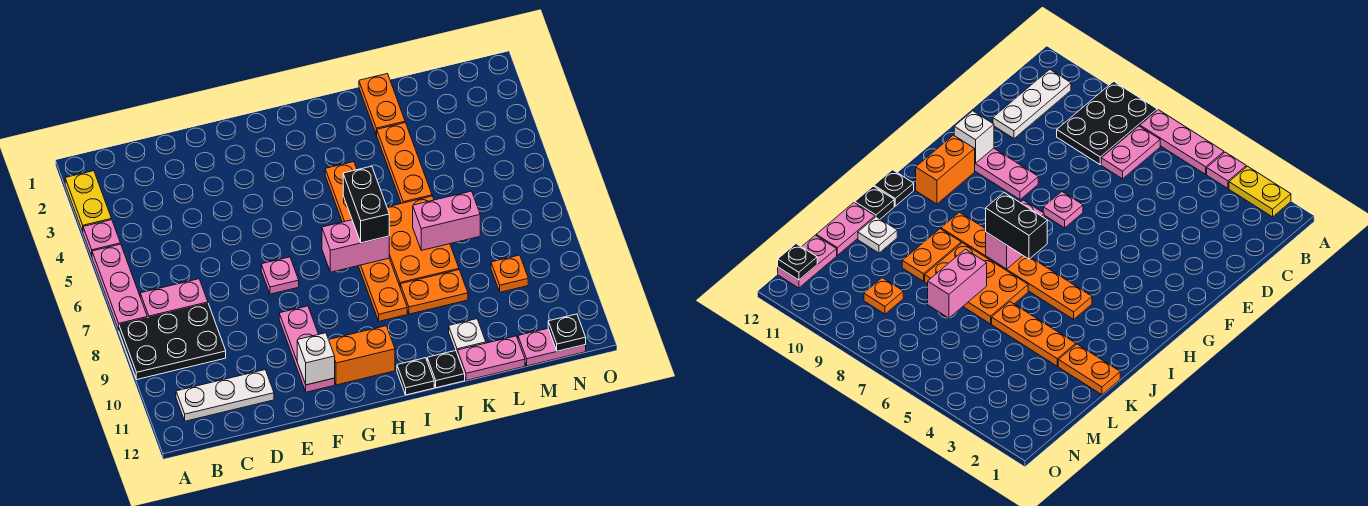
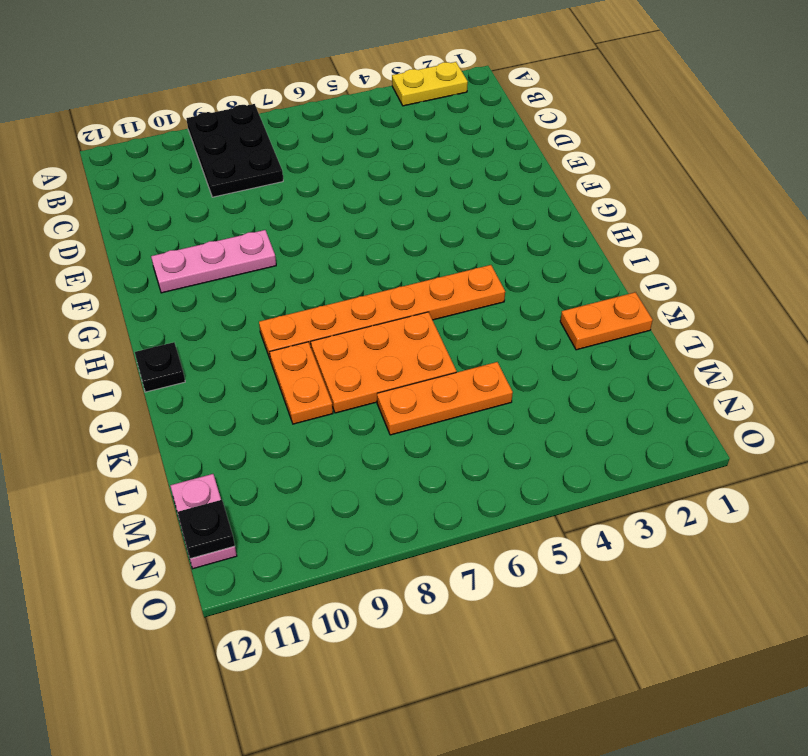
orange 1x3 plate [377,362,513,435] -> orange 1x3 plate moved to [377,123,432,203]
none -> pink 1x1 plate [83,220,120,256]
none -> pink 1x3 plate [92,244,147,330]
none -> pink 1x2 plate [140,279,208,318]

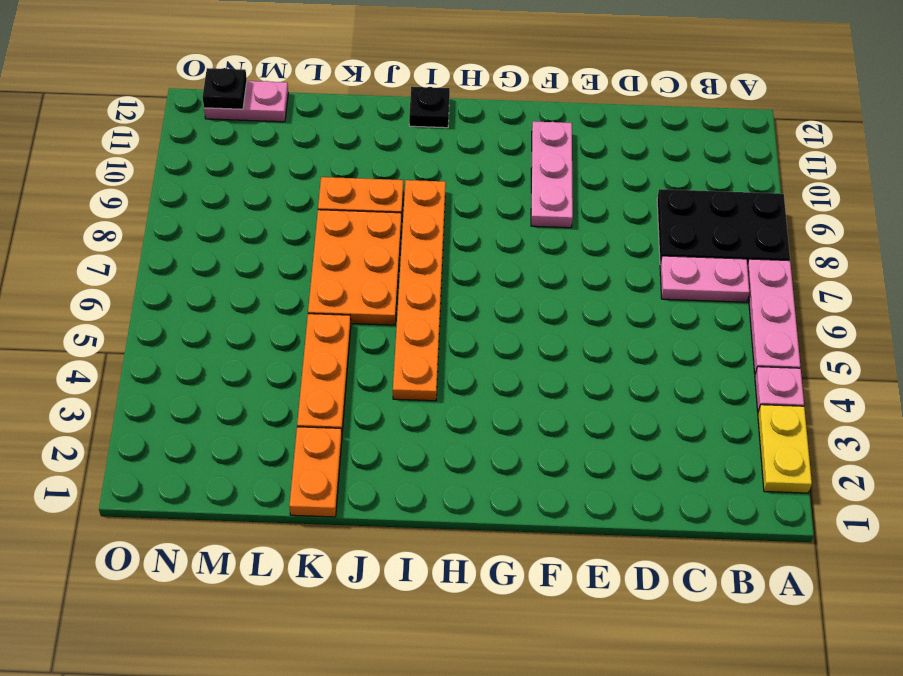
none -> white 1x3 plate [176,370,274,421]
none -> pink 1x1 plate [261,257,299,294]
none -> orange 1x2 brick [329,326,395,385]

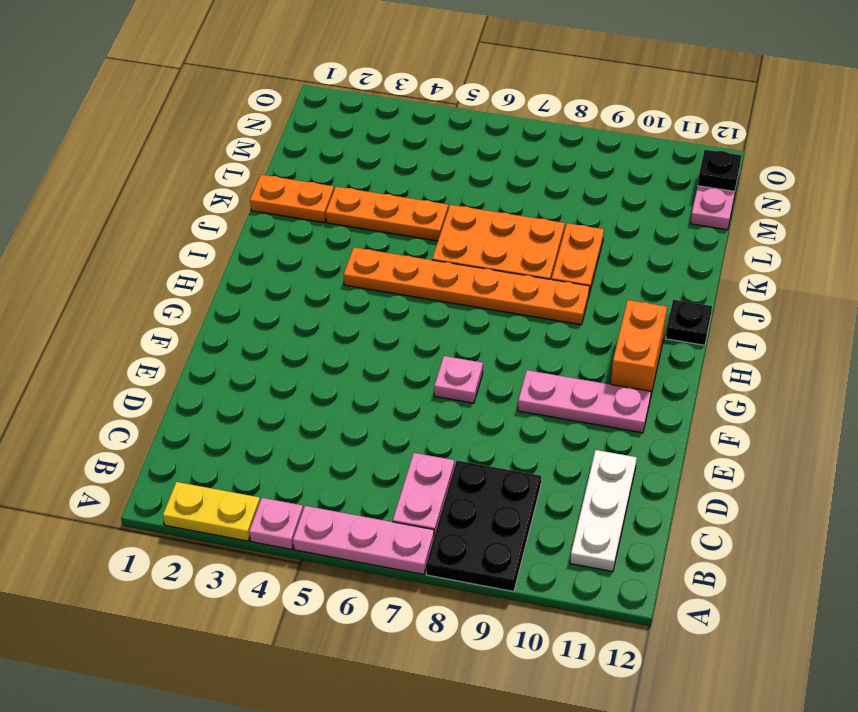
none -> black 1x1 plate [427,351,465,388]
none -> white 1x1 plate [449,319,486,352]
none -> pink 1x2 plate [457,336,525,380]

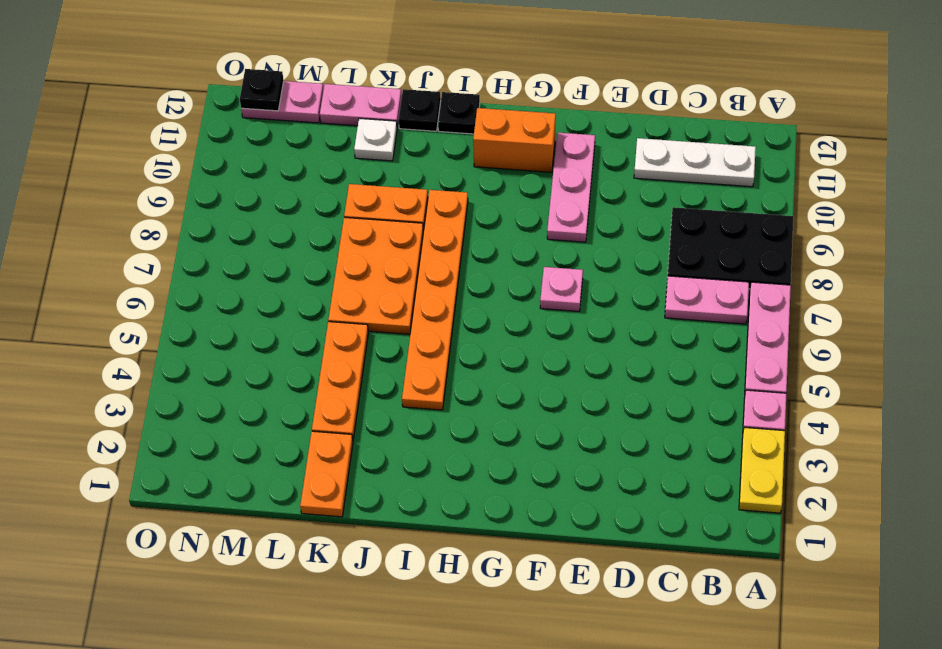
none -> orange 1x1 plate [491,255,528,292]
none -> white 1x1 brick [297,333,335,385]
none -> pink 1x2 brick [322,220,389,272]

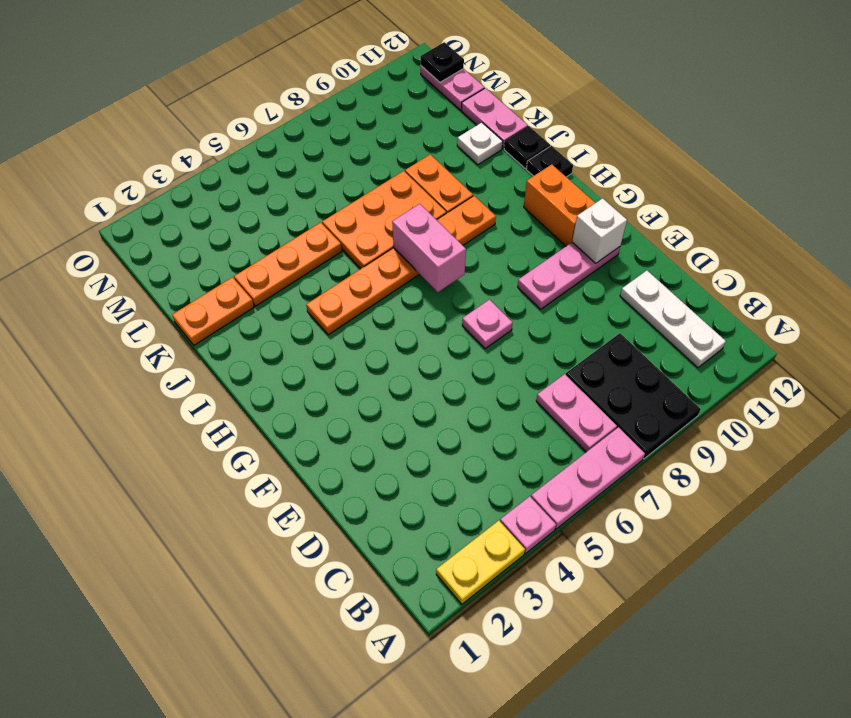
none -> orange 1x1 plate [491,255,528,292]
none -> pink 1x2 brick [413,191,480,250]
none -> black 1x2 brick [343,166,389,243]

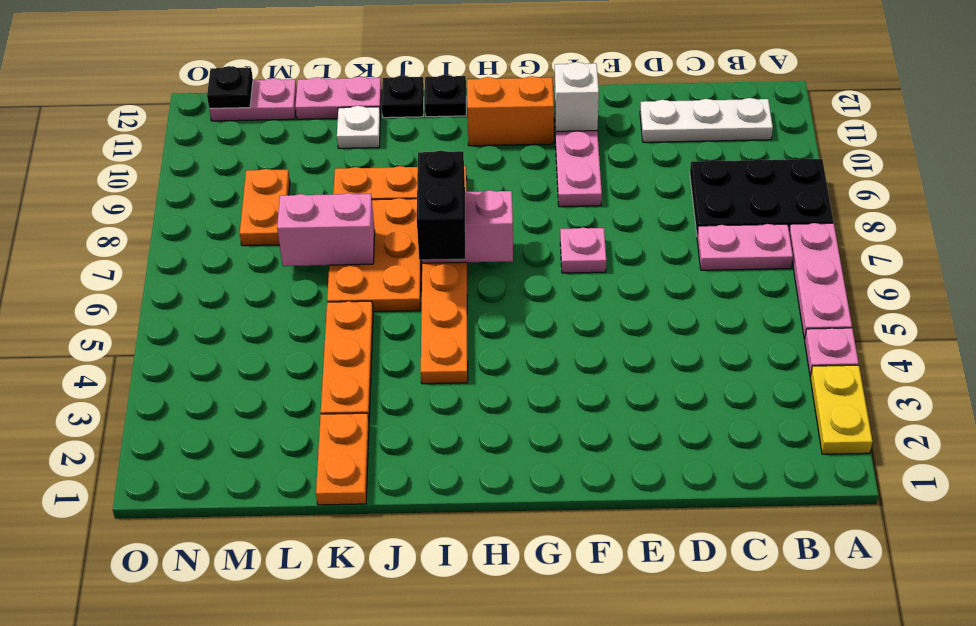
orange 1x2 plate [240,169,290,246] -> orange 1x1 plate [491,255,528,292]

